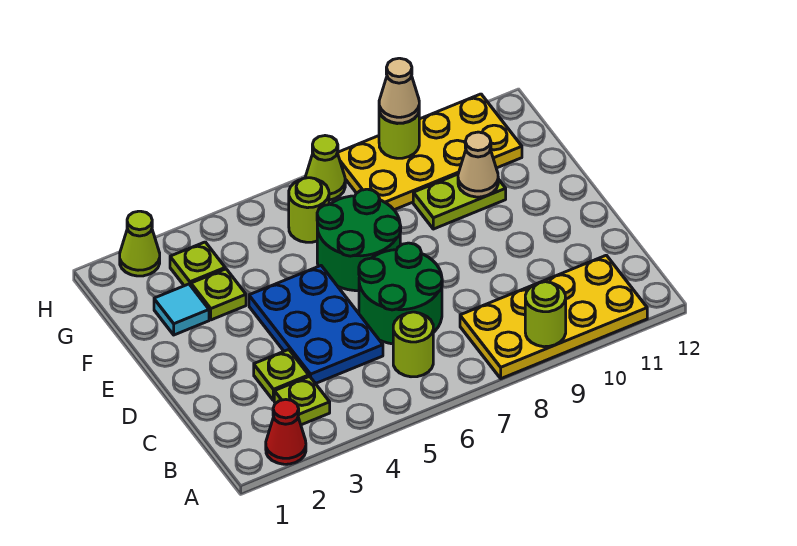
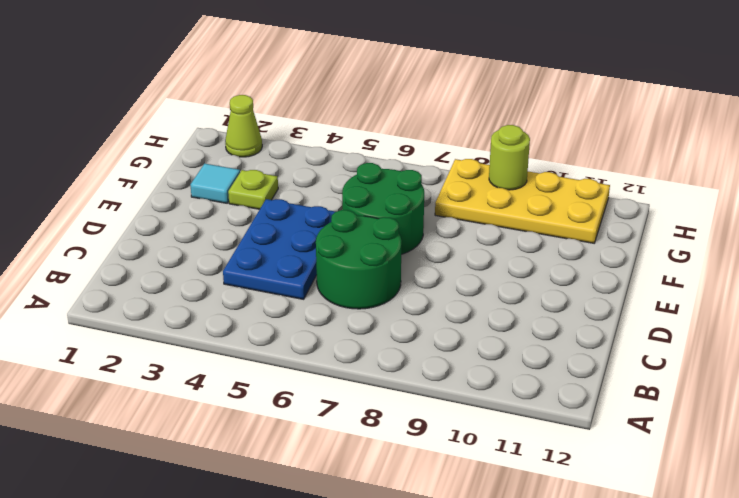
none -> red 1x1 cone [266,400,306,464]
none -> yellow 2x4 plate [460,255,647,379]
none -> lime 1x1 plate [274,376,330,425]

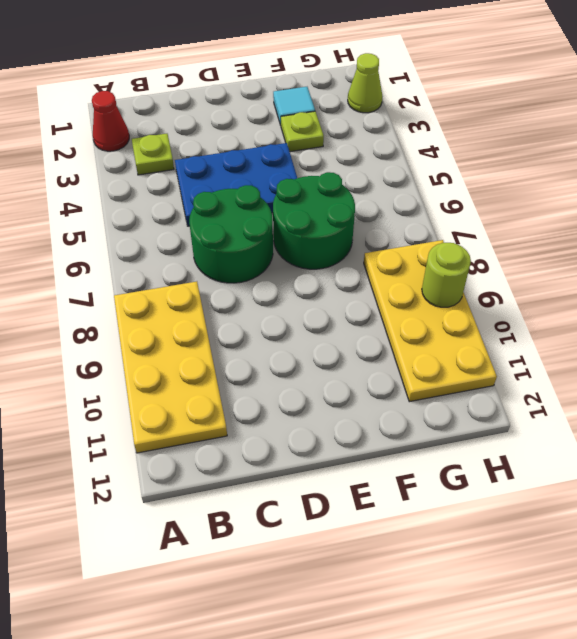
none -> lime 1x1 round brick [393,312,433,377]
none -> lime 1x1 plate [254,350,309,401]
none -> lime 1x2 plate [413,174,506,229]

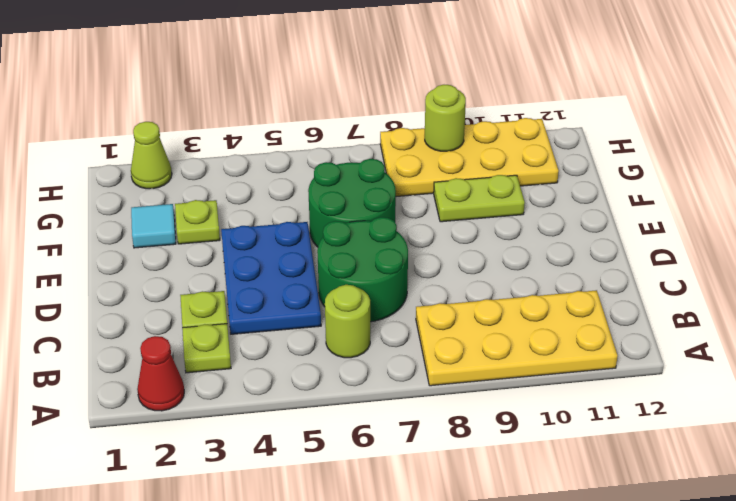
none -> lime 1x1 plate [170,242,225,286]
none -> lime 1x1 round brick [289,178,329,242]
none -> lime 1x1 cone [305,136,345,200]

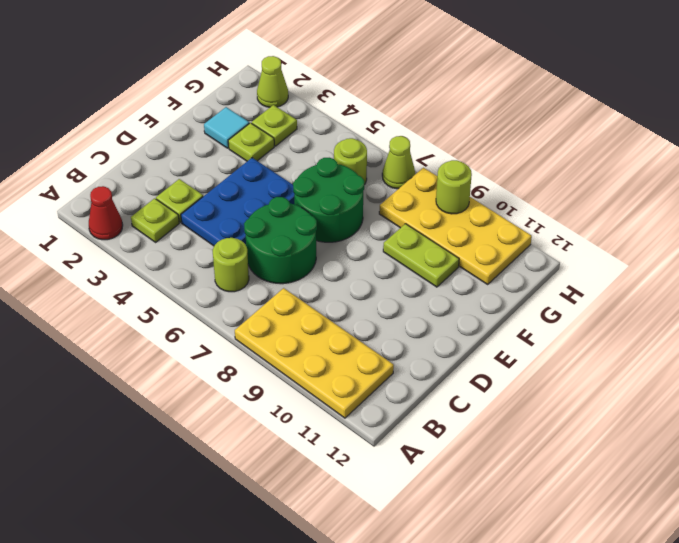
none -> lime 1x1 round brick [525,282,566,347]
none -> tan 1x1 cone [458,132,498,197]
none -> tan 1x1 cone [379,58,419,123]

